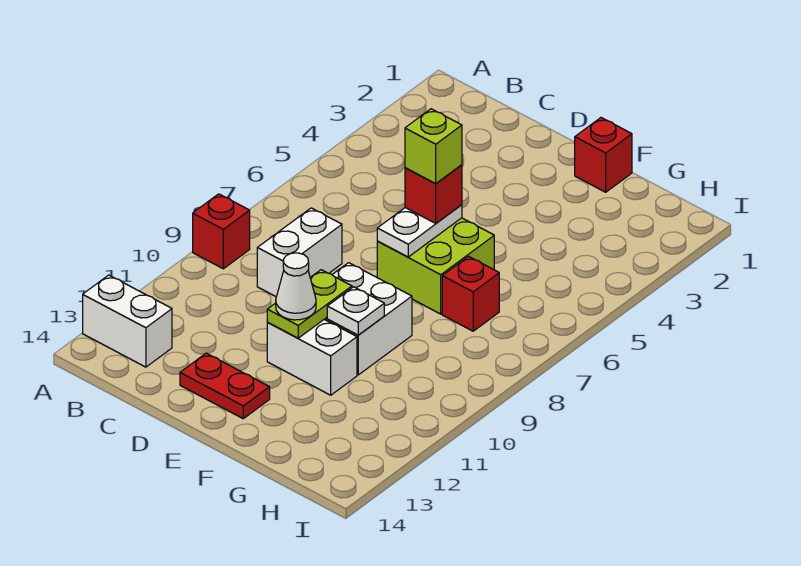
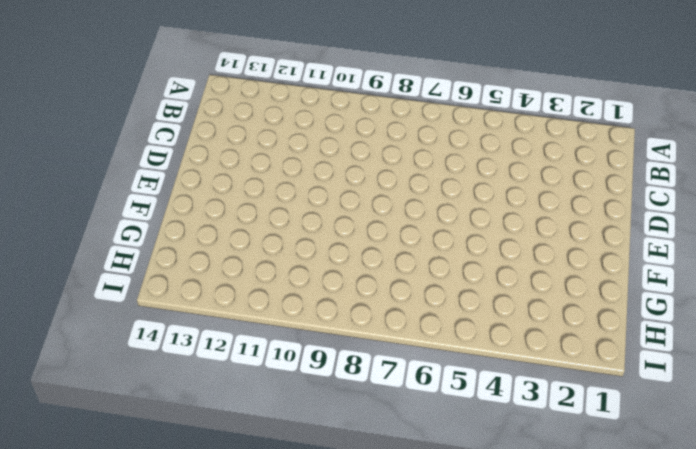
none -> red 1x1 brick [193,194,250,269]
none -> white 1x2 brick [83,275,172,367]
none -> white 1x2 brick [257,208,342,297]

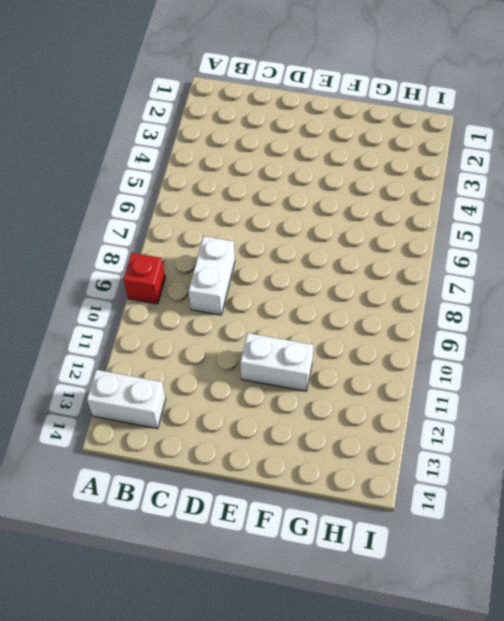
none -> red 1x2 plate [180,353,270,418]
none -> lime 2x2 brick [377,218,494,314]
none -> white 2x2 brick [324,263,412,375]

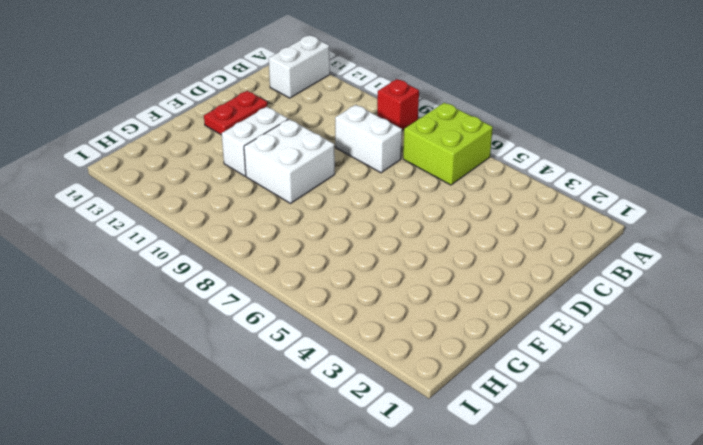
lime 2x2 brick [403,103,493,185] -> lime 2x2 brick moved to [377,218,494,314]
none -> red 1x1 brick [575,118,632,192]
none -> red 1x1 brick [442,256,499,331]
none -> white 1x2 plate [377,205,462,257]

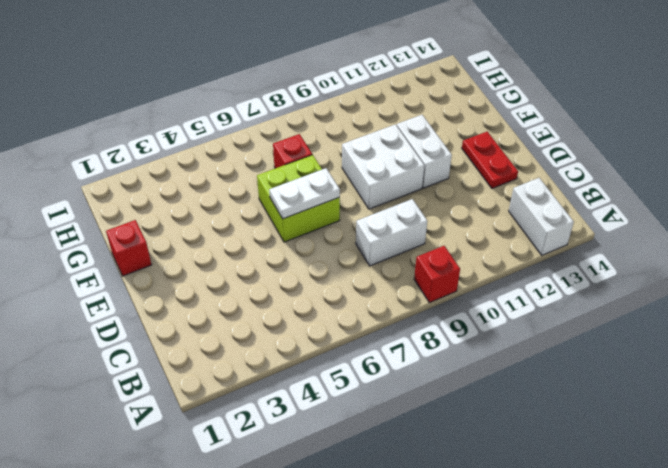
none -> lime 1x2 plate [267,270,352,338]
none -> white 1x1 plate [327,287,384,335]
none -> red 1x1 brick [405,165,462,223]

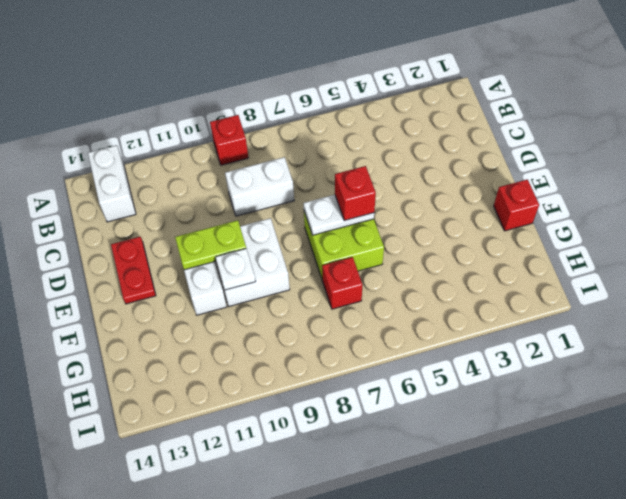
none -> white 1x1 cone [276,253,316,320]
none -> lime 1x1 brick [405,109,462,183]

